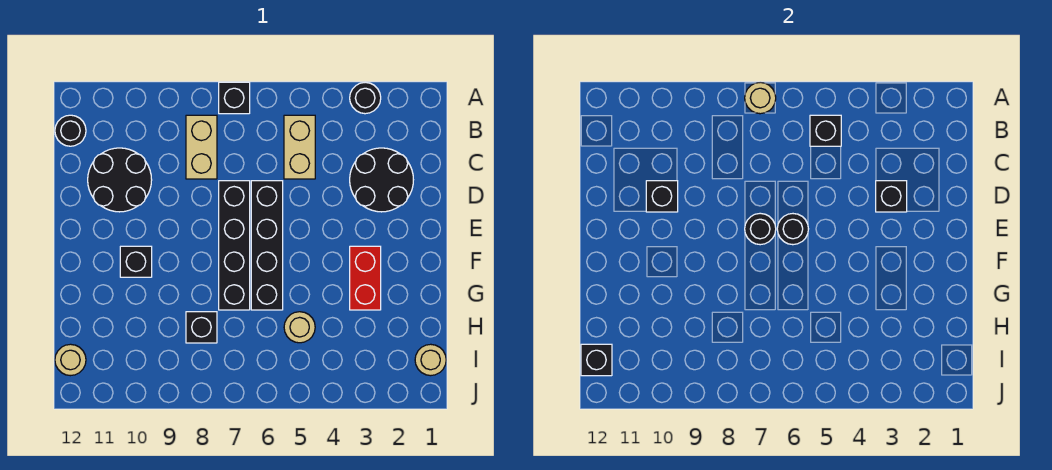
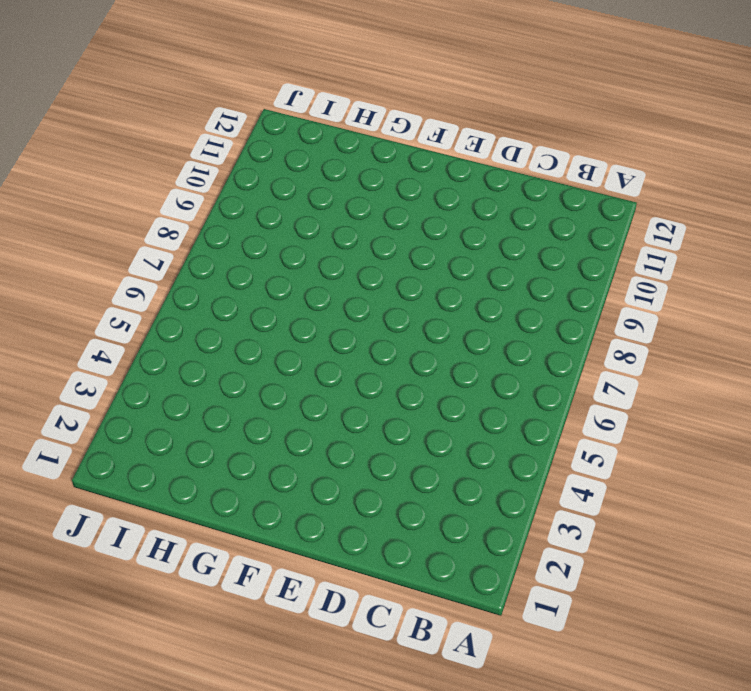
none -> black 1x1 round brick [350,82,381,114]
none -> black 1x1 brick [219,82,250,114]
none -> tan 1x2 brick [284,115,315,179]

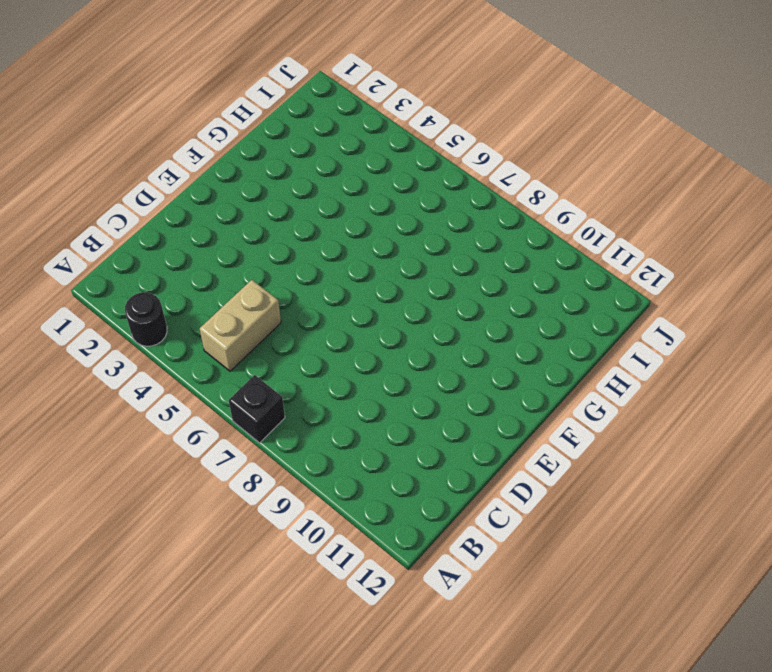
none -> tan 1x2 brick [186,115,217,179]
none -> black 1x1 round brick [55,115,86,146]
none -> black 2x2 round brick [350,148,413,212]

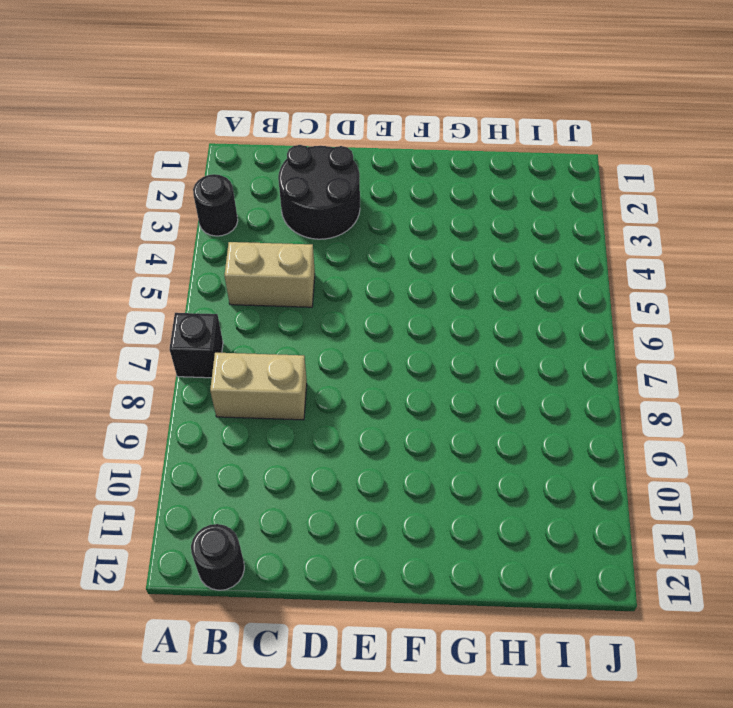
none -> black 2x2 round brick [88,148,152,212]
none -> black 1x4 brick [251,181,283,310]
none -> black 1x4 brick [219,181,250,310]

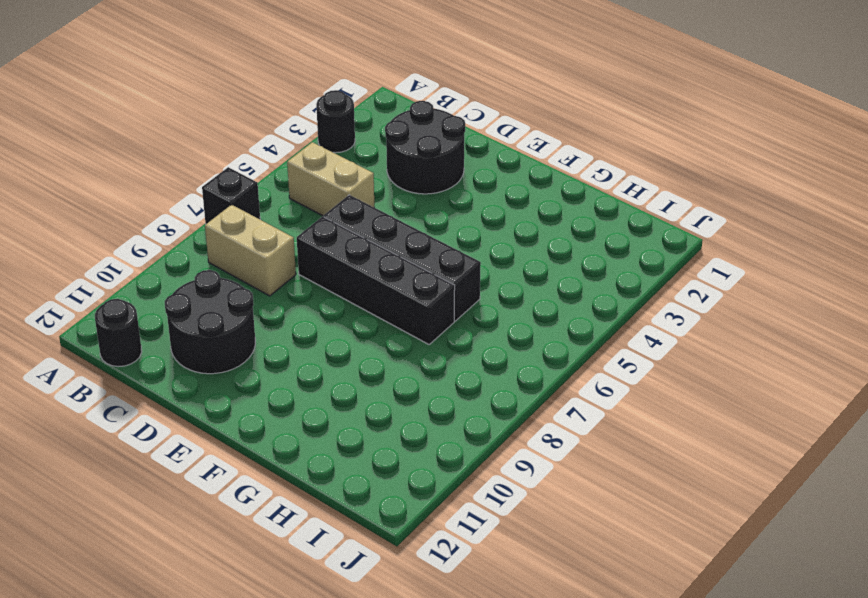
none -> red 1x2 brick [350,246,381,310]
none -> black 1x1 brick [120,246,152,277]
none -> tan 1x1 round brick [284,312,315,343]

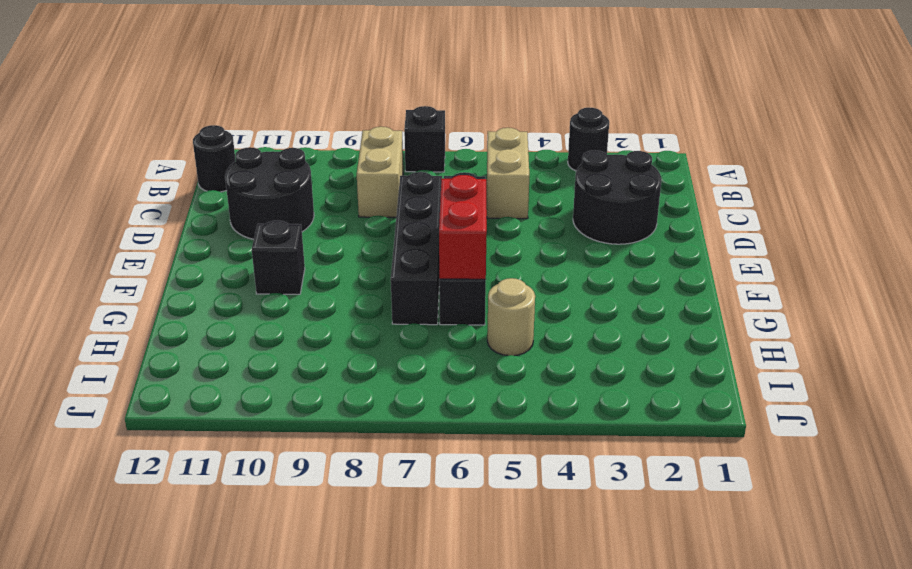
red 1x2 brick [439,175,487,279] -> red 1x2 brick moved to [350,246,381,310]
none -> black 1x1 brick [186,312,217,343]
none -> tan 1x1 round brick [415,344,446,376]
none -> tan 1x1 round brick [55,344,86,376]

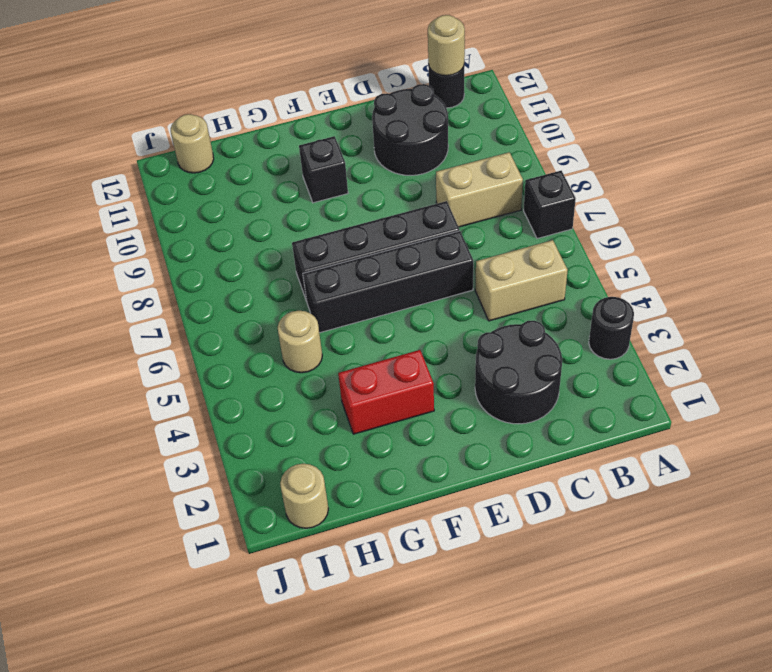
tan 1x1 round brick [428,15,465,76] -> tan 1x1 round brick moved to [745,82,776,114]
none -> black 1x1 brick [186,312,217,343]
none -> black 1x1 brick [810,115,841,146]
none -> black 1x1 brick [876,181,907,212]

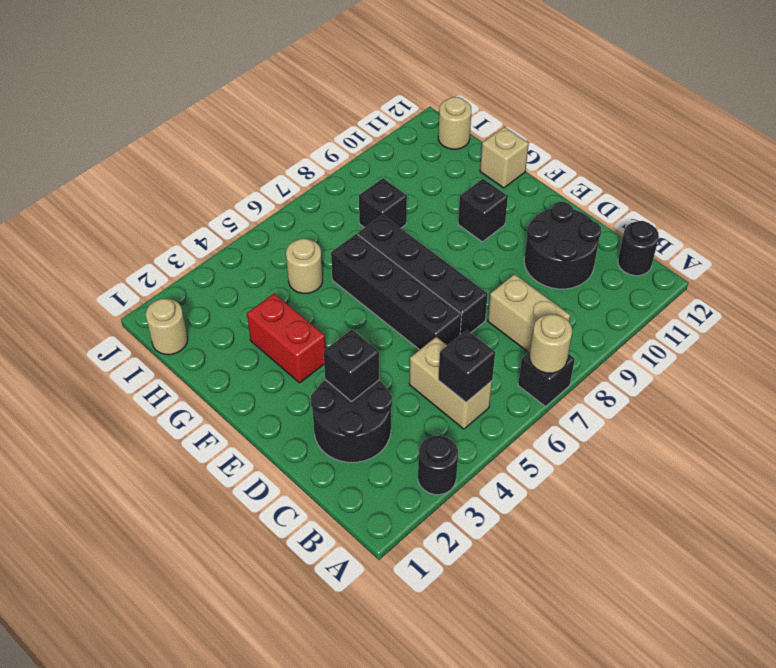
tan 1x1 brick [480,127,529,188] -> none
none -> black 1x1 brick [646,181,678,212]
none -> black 1x1 round brick [777,214,808,245]
none -> black 1x1 round brick [745,213,776,245]

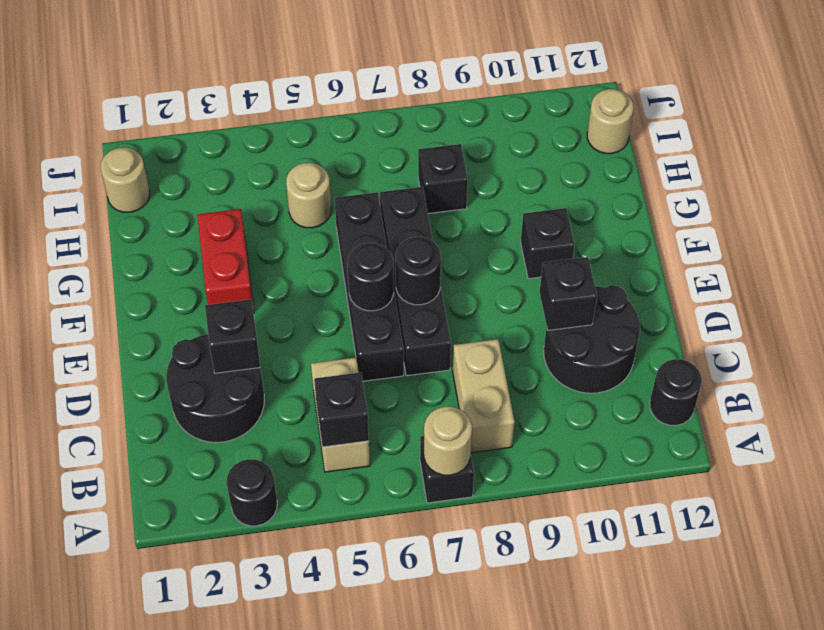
none -> black 1x1 brick [581,344,612,376]

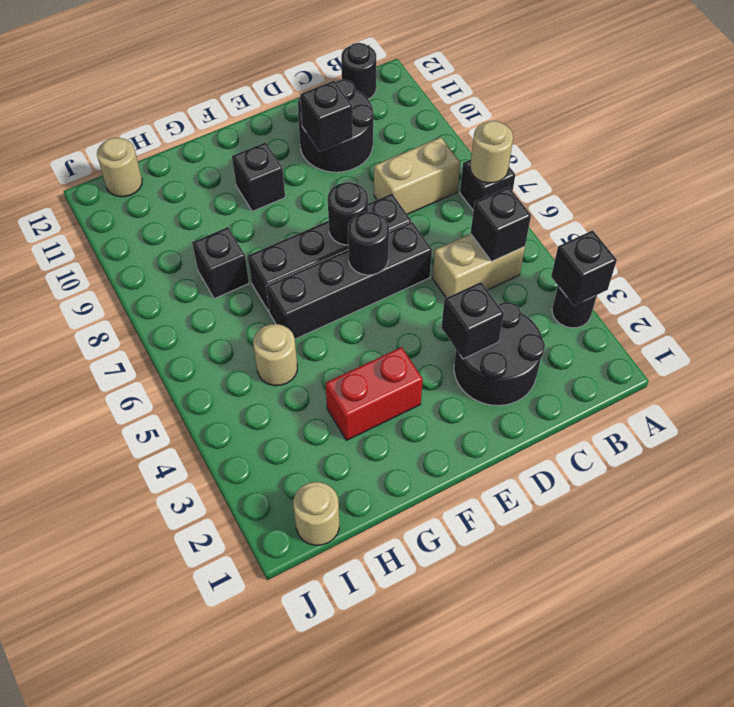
black 1x1 brick [551,230,617,306] -> black 1x1 brick moved to [581,344,612,376]

